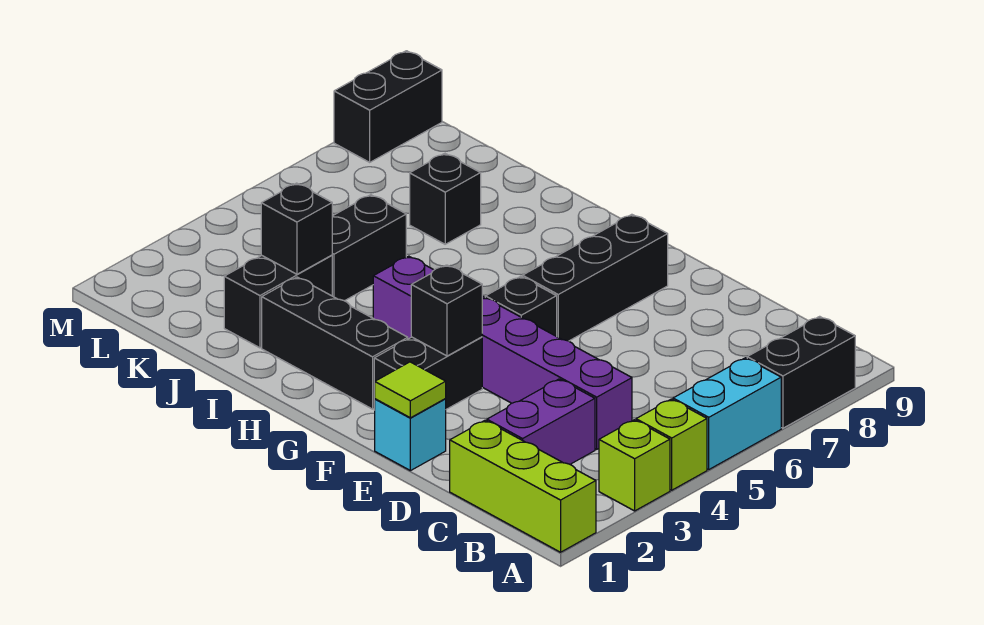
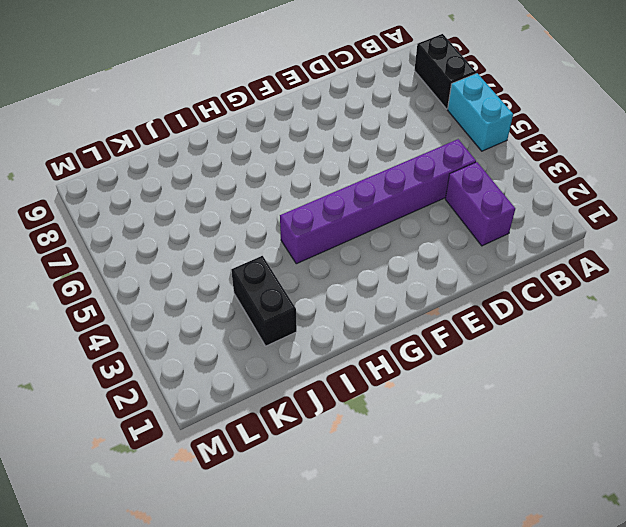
none -> lime 1x3 brick [450,420,596,552]
none -> lime 1x1 brick [599,420,670,511]
none -> lime 1x1 brick [636,399,707,490]

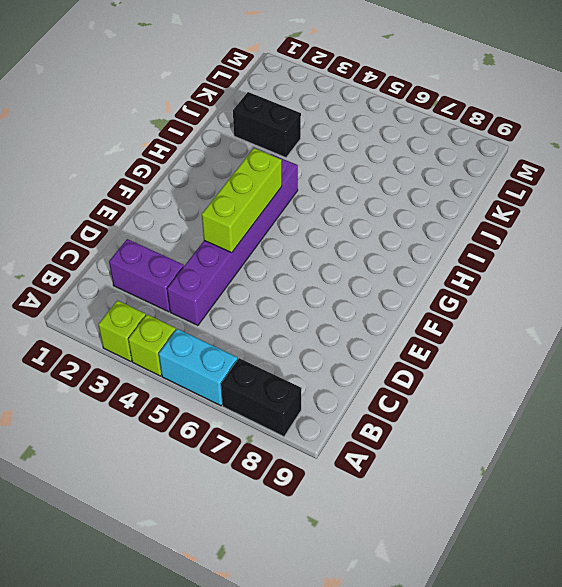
lime 1x3 brick [202,148,282,253] -> lime 1x3 brick moved to [450,420,596,552]
none -> cyan 1x1 brick [375,399,446,471]
none -> black 1x2 brick [374,337,482,410]
none -> black 1x1 brick [485,276,557,336]

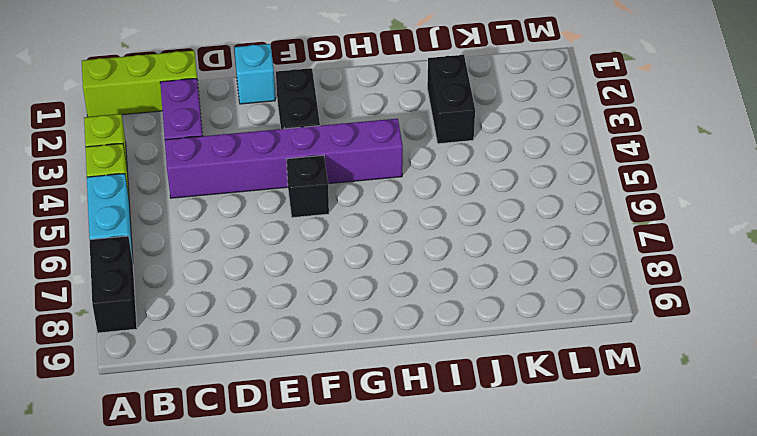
none -> black 1x3 brick [523,214,668,341]
none -> black 1x3 brick [262,277,408,409]
none -> black 1x2 brick [332,195,406,301]

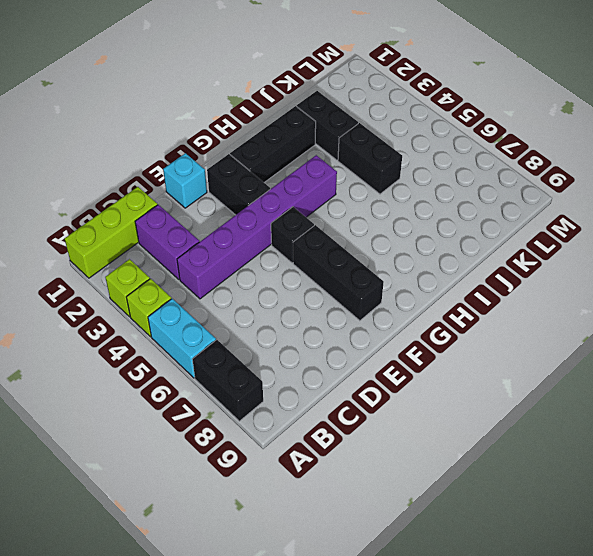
none -> black 1x1 brick [410,153,481,244]
none -> black 1x2 brick [334,51,442,162]
none -> lime 1x1 tile [375,362,446,418]

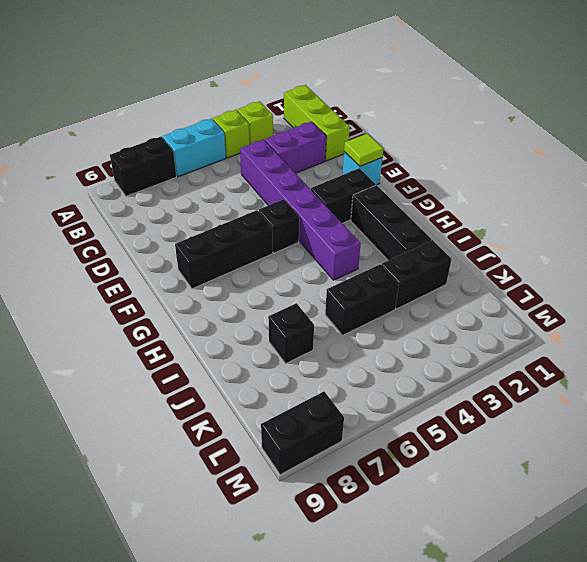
none -> black 1x1 brick [411,265,482,356]
none -> black 1x1 brick [261,183,332,274]

